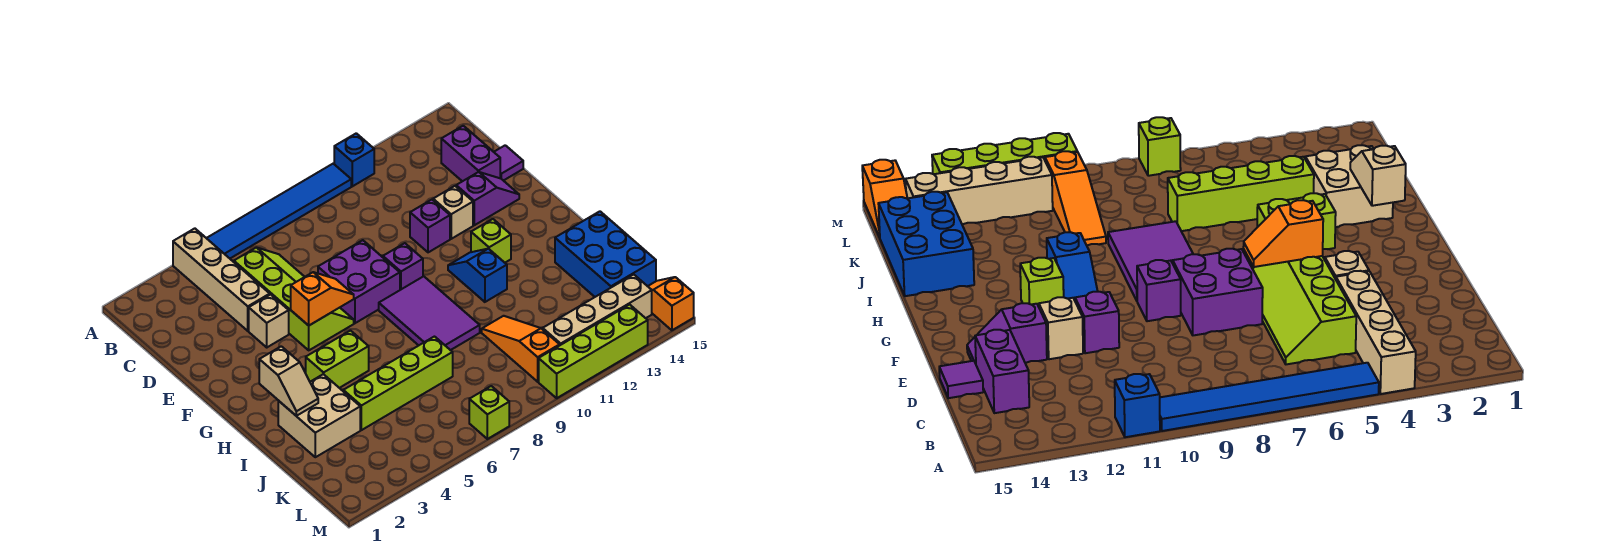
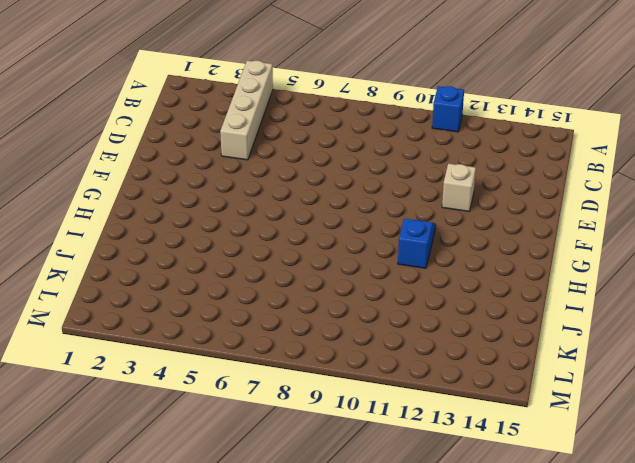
none -> blue 1x6 tile [207,164,351,258]
none -> lime 2x4 slope [234,248,354,350]
none -> purple 1x2 brick [441,126,500,181]

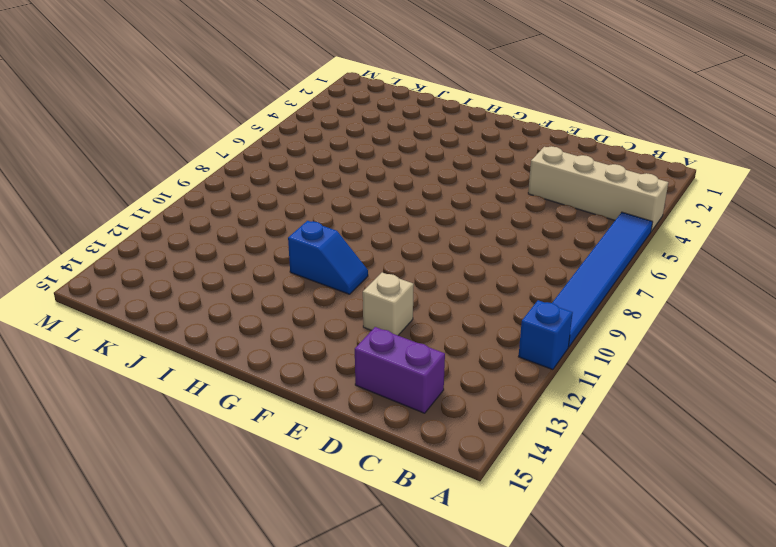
none -> lime 2x4 slope [234,248,354,350]
none -> purple 1x1 tile [494,145,523,181]
none -> tan 1x1 brick [249,295,289,347]

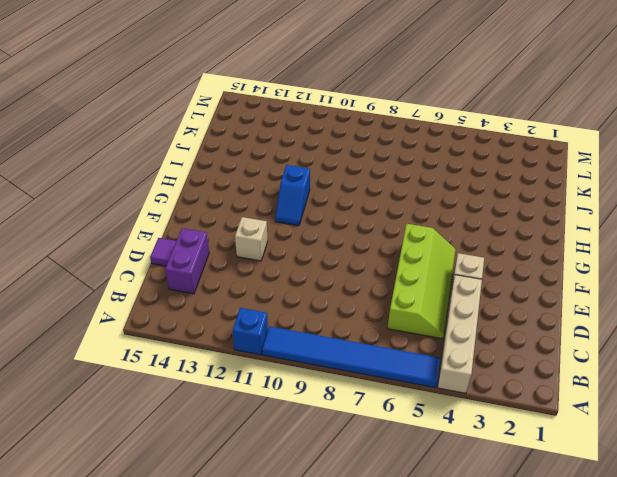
lime 2x4 slope [388,224,456,339] -> lime 2x4 slope turned to [234,248,354,350]
none -> purple 2x2 brick [318,240,400,323]
none -> purple 1x1 brick [410,200,450,252]
none -> purple 1x2 slope [456,172,519,225]

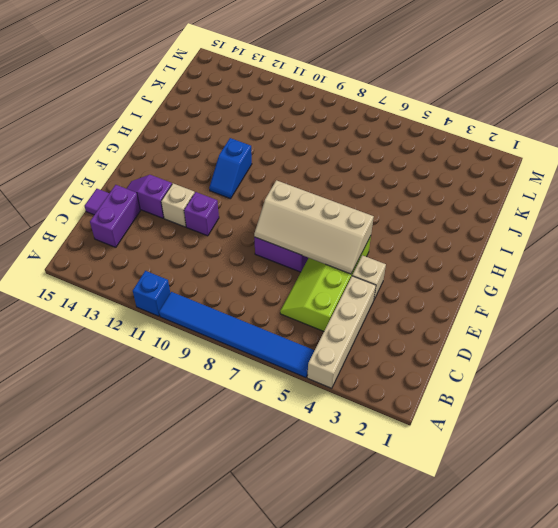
tan 2x4 slope [254,180,374,274] -> orange 1x2 slope [291,272,354,326]
none -> purple 1x1 brick [383,243,423,290]
none -> purple 2x3 tile [379,276,480,350]
none -> lime 1x1 brick [471,219,511,263]

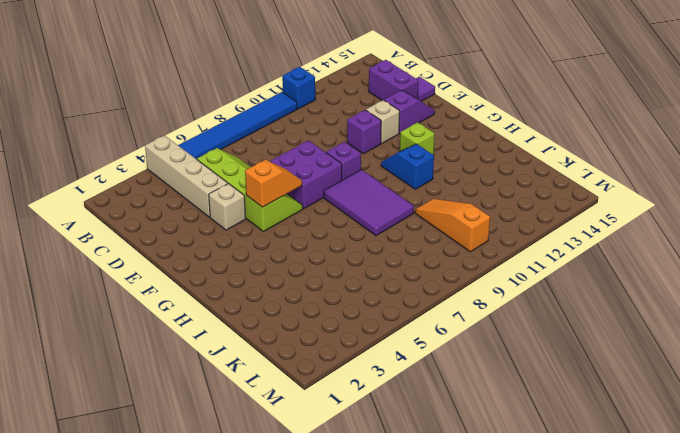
none -> lime 1x2 brick [306,331,369,388]
none -> tan 2x2 brick [278,374,360,457]
none -> blue 2x3 brick [555,211,656,297]

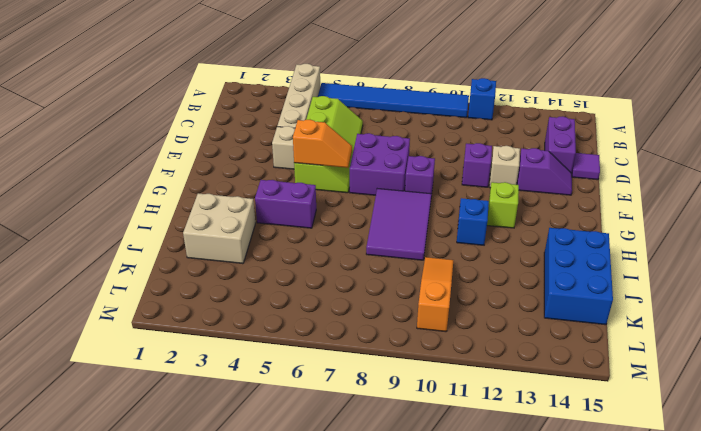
purple 1x2 brick [255,180,316,228] -> lime 1x2 brick [306,331,369,388]
none -> lime 1x4 brick [343,337,453,430]
none -> tan 1x4 brick [543,274,652,345]
none -> orange 1x2 slope [648,277,694,330]

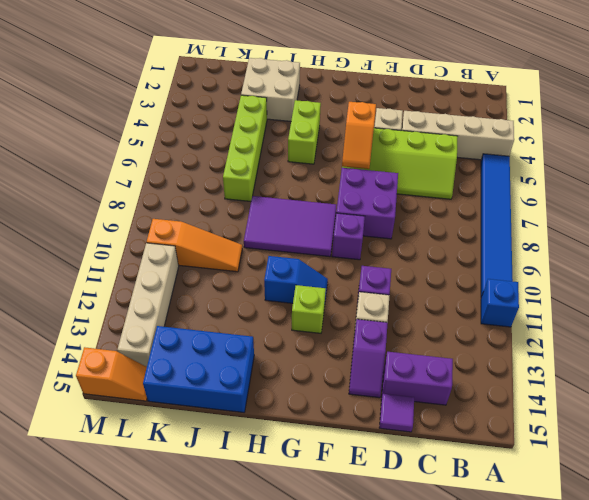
none -> lime 1x1 brick [469,386,509,439]
none -> lime 1x4 brick [539,305,648,398]
none -> tan 1x2 slope [259,346,318,416]

